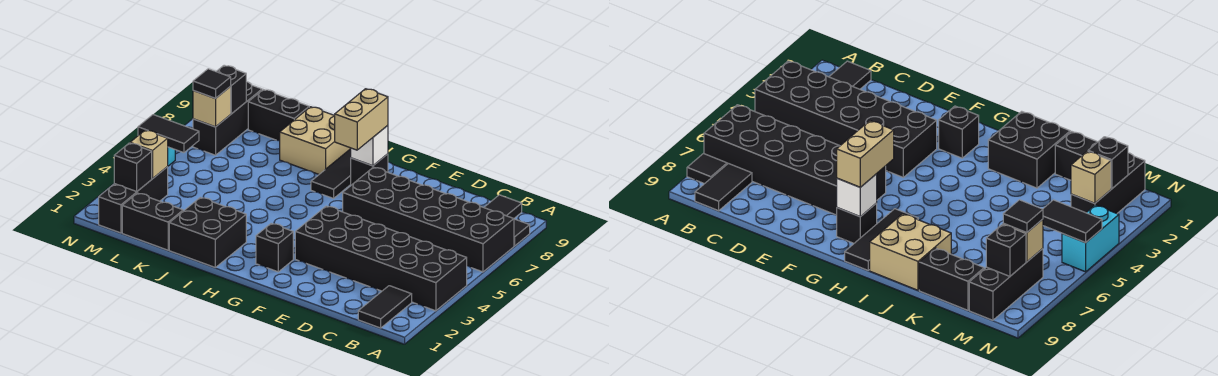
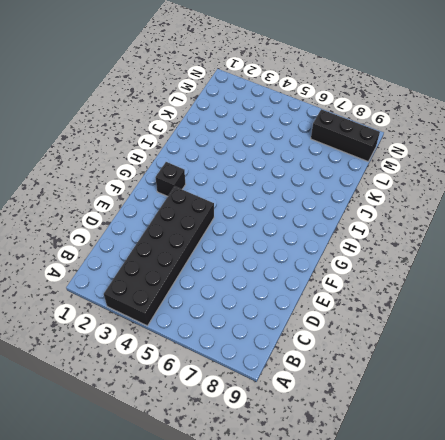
none -> black 2x6 brick [343,167,514,272]
none -> black 1x1 tile [514,219,530,246]
none -> black 1x2 tile [358,286,412,328]

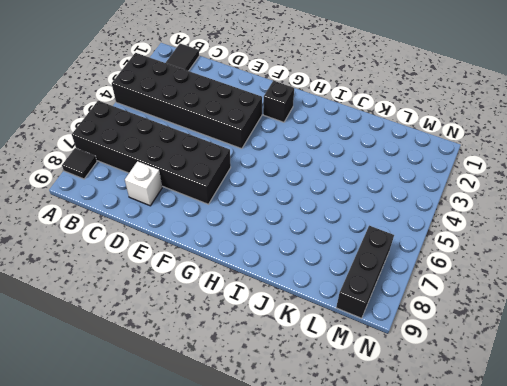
white 1x1 brick [125,161,162,206] -> white 1x1 brick moved to [351,125,388,166]
none -> black 1x2 tile [484,195,522,218]
none -> black 1x1 brick [351,154,388,185]
none -> black 1x3 tile [311,149,351,198]

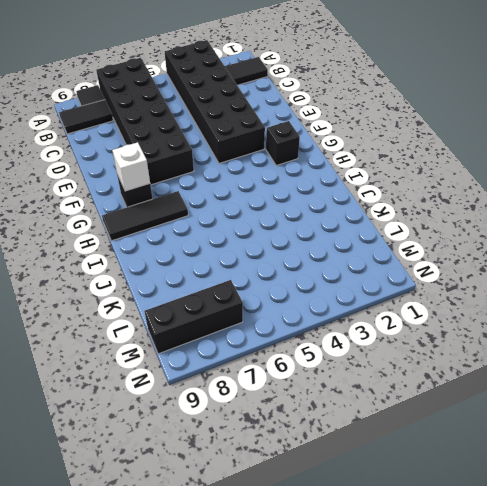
none -> black 2x2 brick [169,197,246,267]
none -> tan 2x2 brick [280,107,351,174]
none -> black 1x2 brick [122,193,183,250]

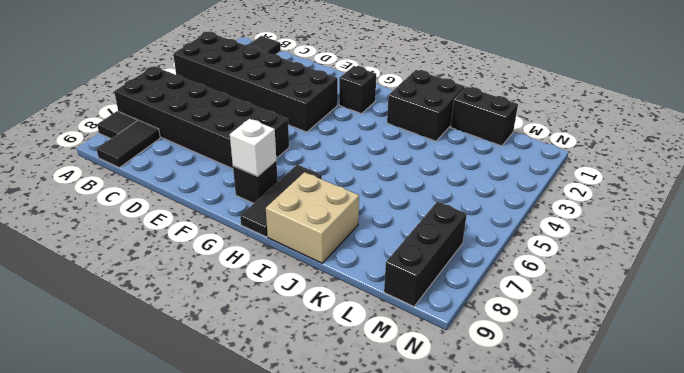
none -> black 1x2 brick [248,90,309,141]
none -> black 1x3 brick [99,167,168,233]
none -> cyan 1x2 brick [1062,205,1119,272]

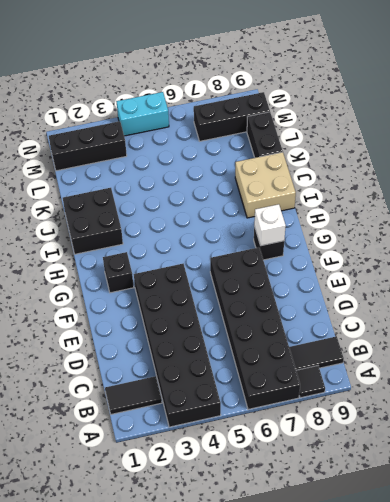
none -> black 1x3 tile [311,149,351,198]
none -> black 1x2 brick [122,193,183,250]
none -> black 1x1 brick [114,143,152,191]

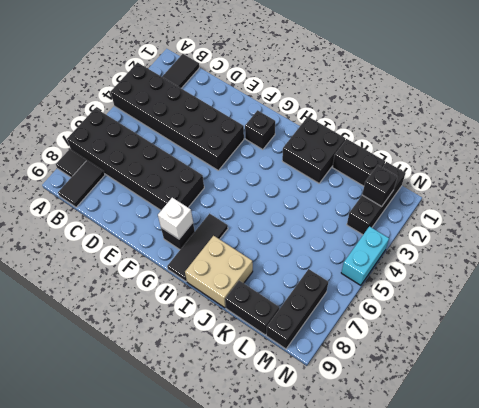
none -> tan 1x1 brick [130,130,168,179]
none -> black 1x2 tile [138,115,199,153]
none -> tan 1x1 brick [193,86,231,127]

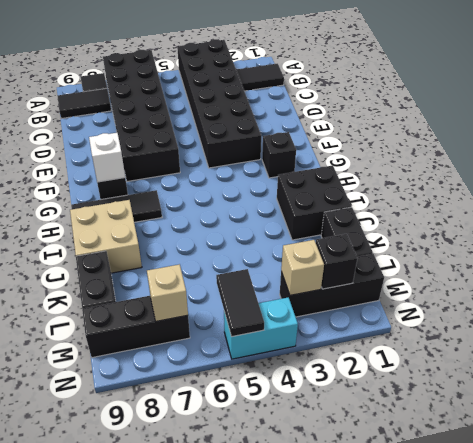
none -> black 1x1 brick [216,65,246,114]
none -> tan 1x2 brick [335,89,388,150]
none -> black 1x1 tile [193,69,231,98]

